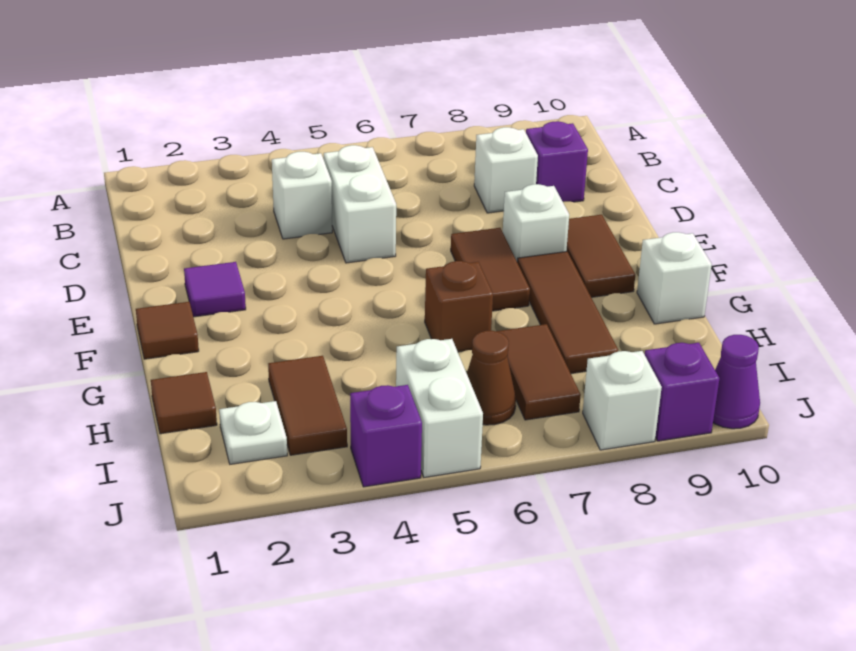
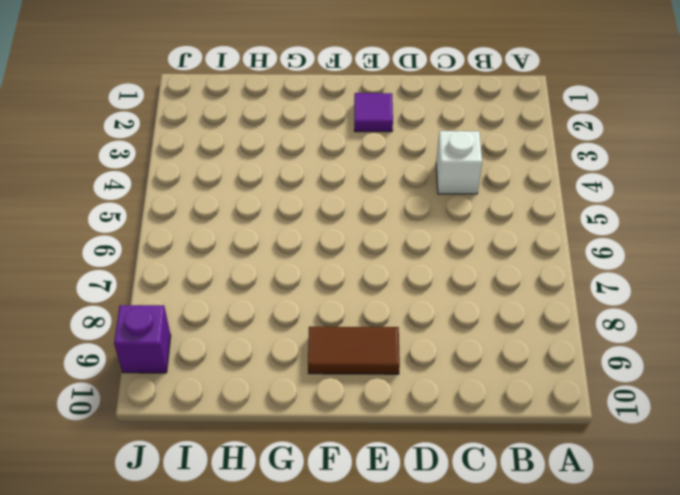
none -> white 1x2 brick [324,145,396,263]
none -> white 1x1 brick [474,127,538,213]
none -> purple 1x1 brick [526,121,588,202]

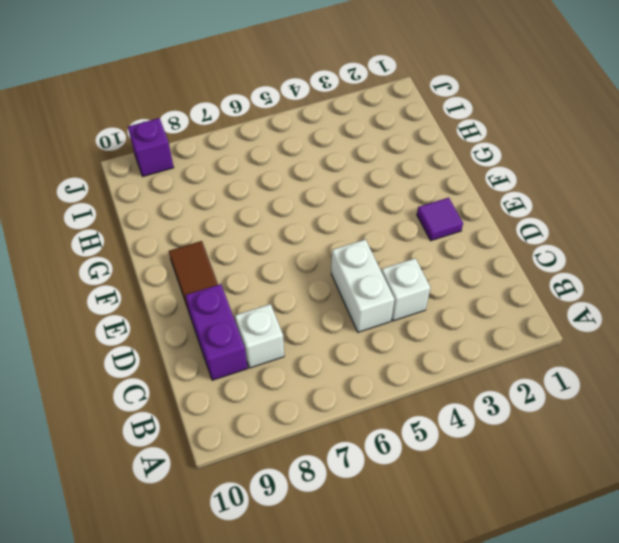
purple 1x2 brick [186,284,248,380] -> purple 1x1 brick [526,121,588,202]
none -> brown 1x2 tile [451,228,530,311]
none -> white 1x1 brick [503,184,569,262]
none -> brown 1x1 tile [136,302,199,359]

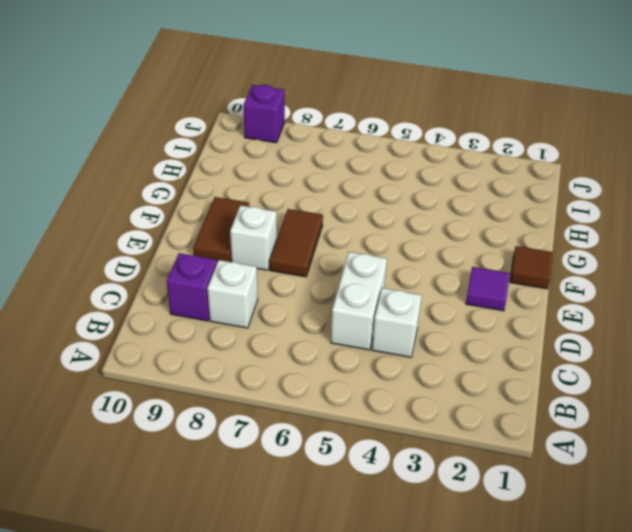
none -> brown 1x3 tile [517,252,618,374]
none -> brown 1x1 brick [425,261,493,352]
none -> white 1x1 brick [637,232,712,324]

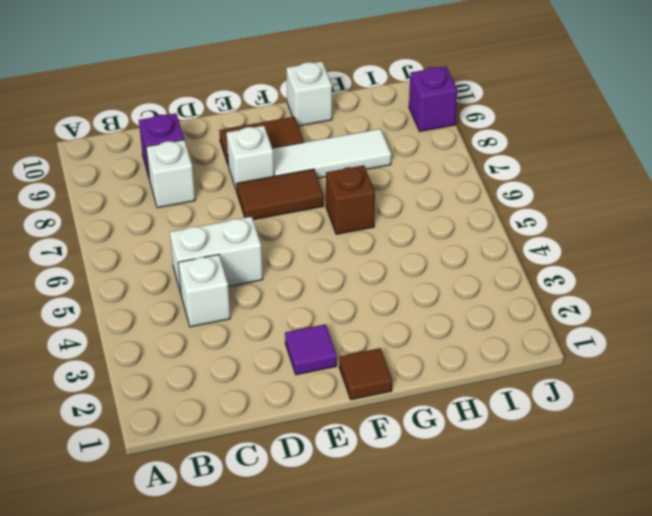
white 1x3 tile [272,129,391,178] -> brown 1x3 tile [517,252,618,374]
none -> brown 1x1 tile [151,372,217,434]
none -> brown 1x2 tile [268,356,347,455]
none -> brown 1x2 tile [497,324,581,420]

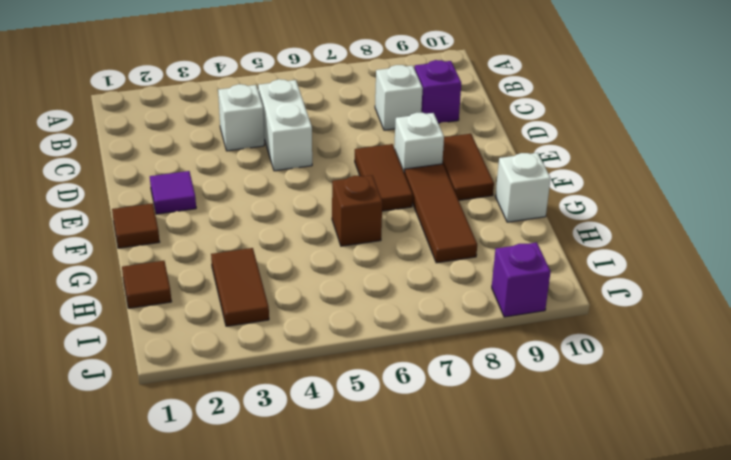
none -> brown 1x2 tile [497,324,581,420]
none -> white 1x1 plate [219,401,287,464]
none -> white 1x2 brick [396,339,483,477]

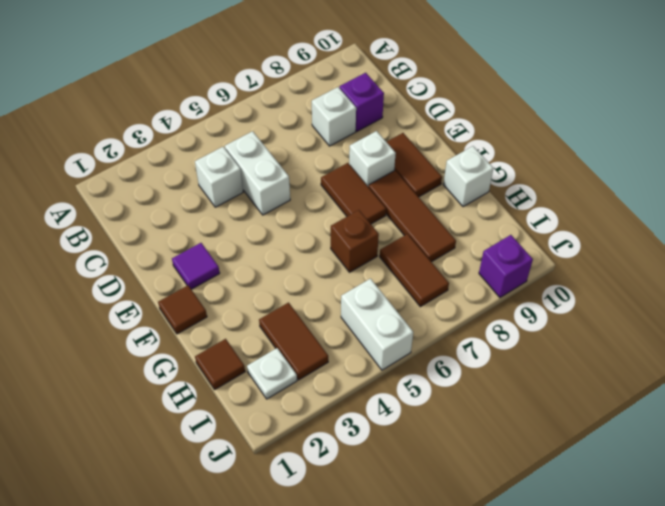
none -> brown 1x1 cone [467,331,516,425]
none -> purple 1x1 brick [350,385,422,487]
none -> white 1x1 brick [583,351,662,450]

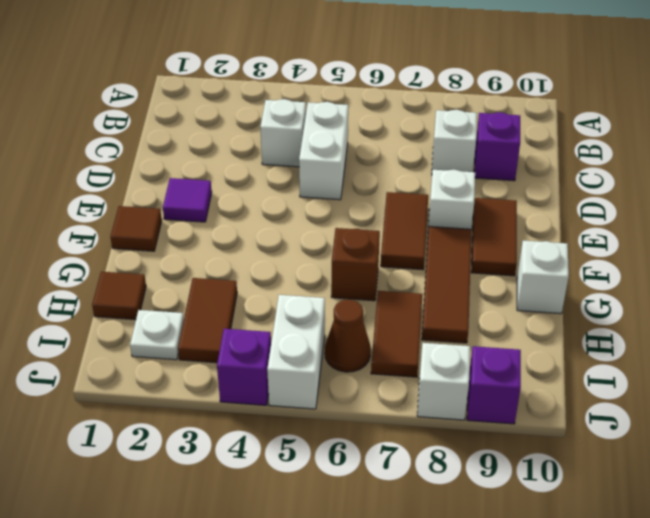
none -> purple 1x1 cone [713,335,760,429]

